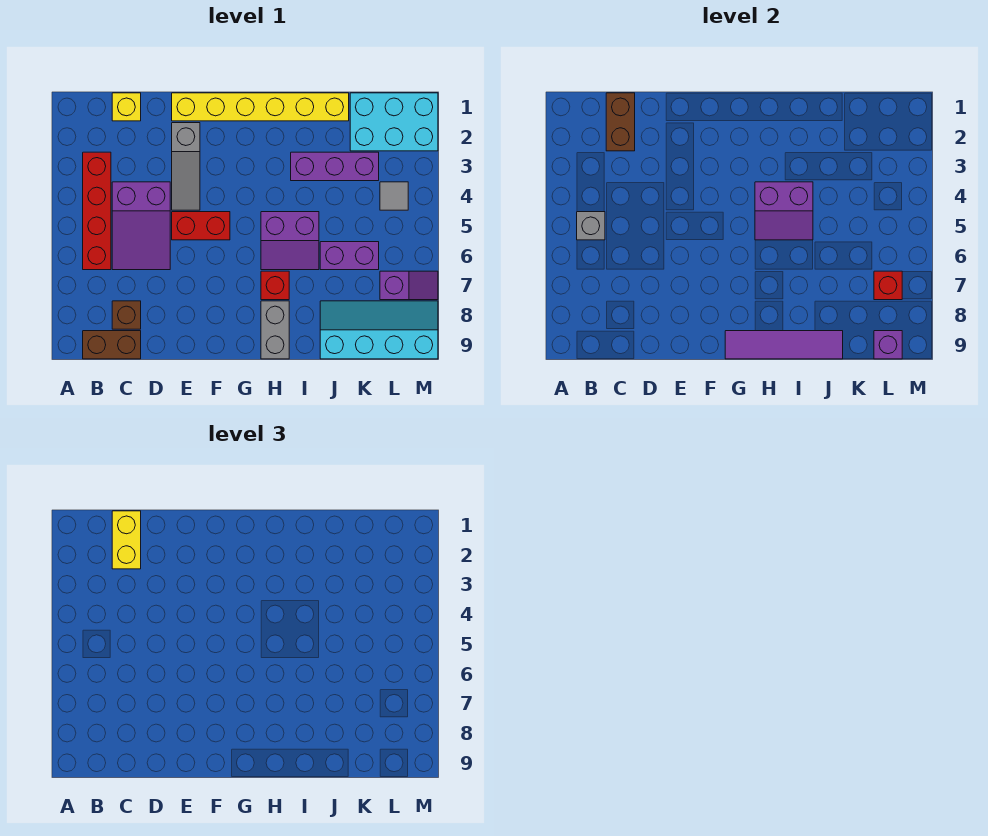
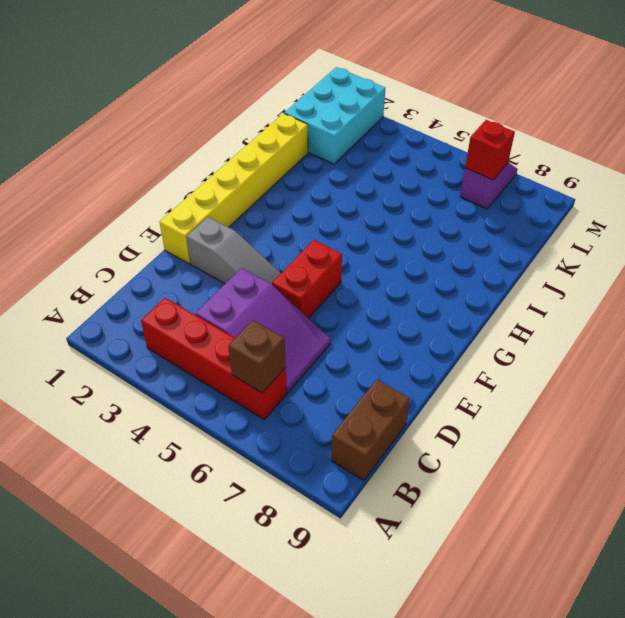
brown 1x1 brick [228,320,286,393] -> brown 1x1 brick moved to [112,301,141,329]
none -> yellow 1x1 brick [112,93,141,121]
none -> purple 2x2 slope [261,212,319,270]
none -> red 1x1 brick [261,271,289,300]

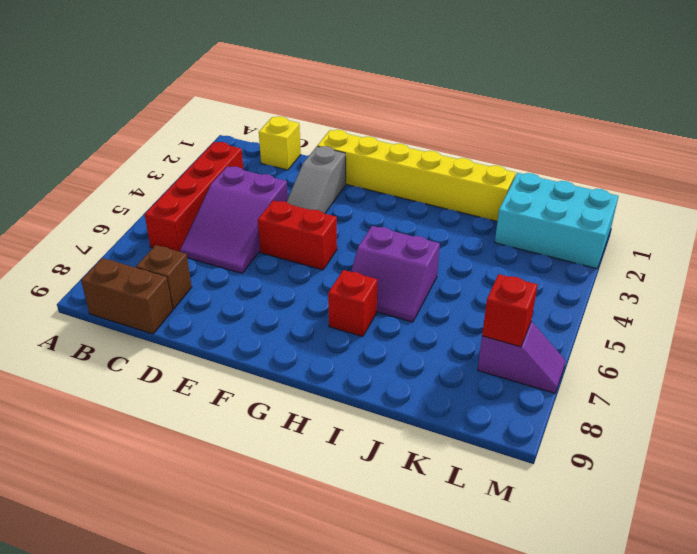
none -> grey 1x2 brick [261,301,289,359]
none -> purple 1x3 brick [291,152,379,181]
none -> purple 1x2 brick [320,242,379,270]

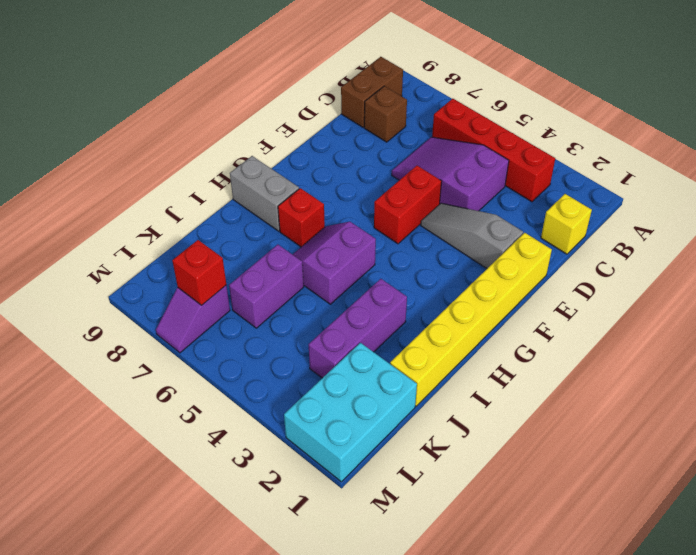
none -> cyan 2x4 slope [320,301,438,359]
none -> grey 1x1 tile [380,182,408,210]
none -> grey 1x1 brick [577,212,605,240]

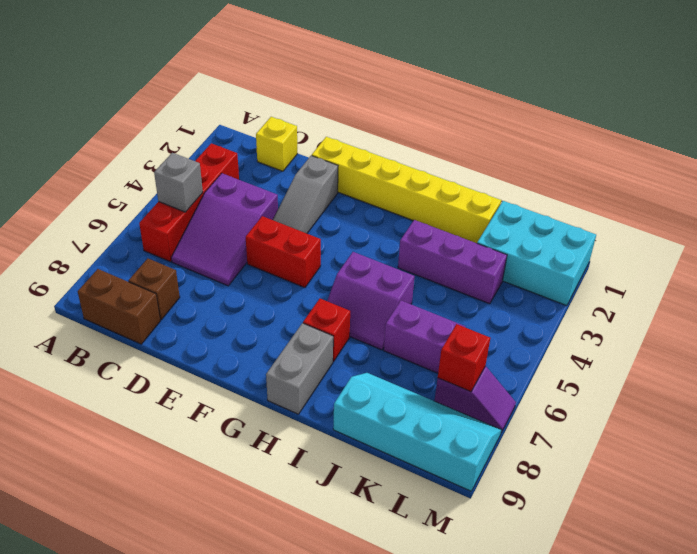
none -> grey 1x1 tile [380,182,408,210]
none -> brown 1x2 brick [606,93,635,151]
none -> purple 1x4 tile [725,331,843,359]

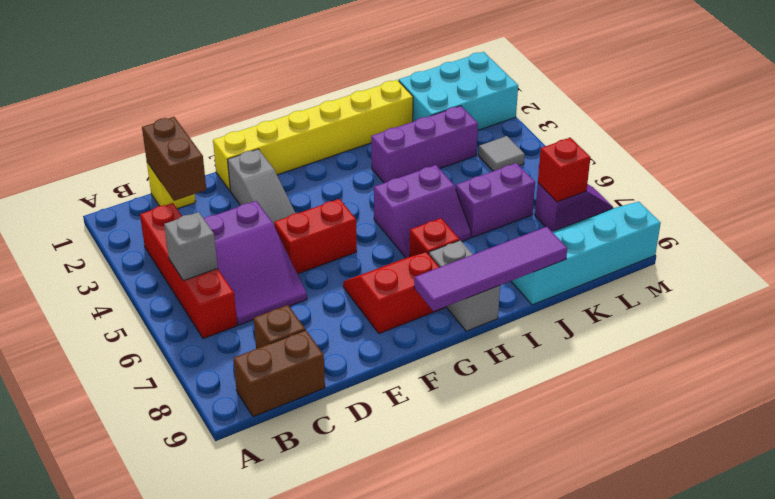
red 2x2 slope [343,252,445,334] -> none
none -> purple 2x2 slope [755,182,813,240]
none -> purple 1x1 brick [874,331,902,359]
none -> yellow 1x2 brick [112,511,141,569]

